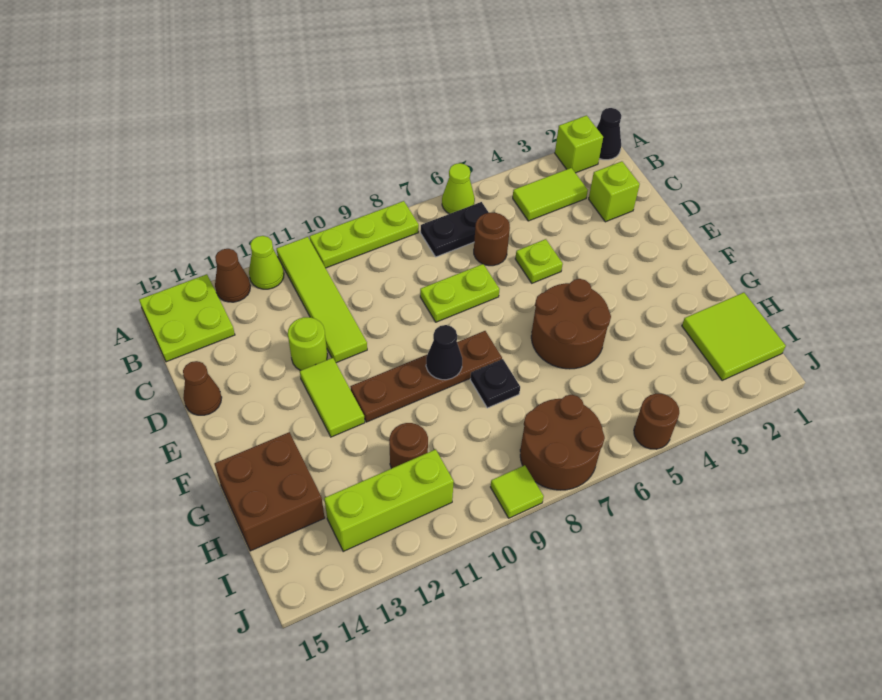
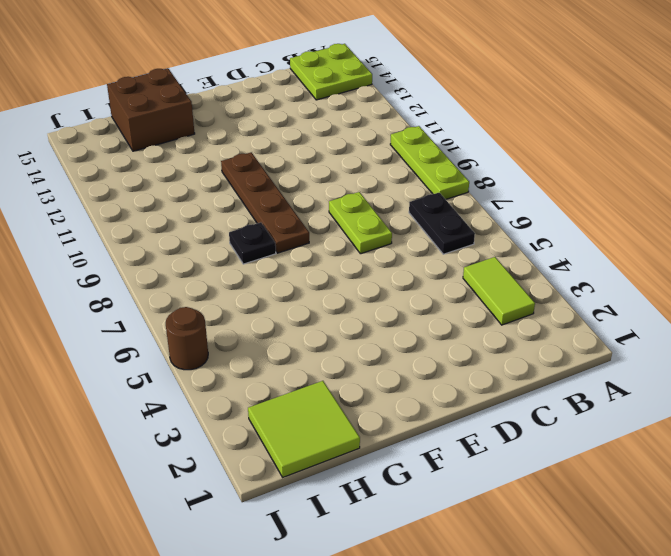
none -> black 1x1 cone [596,108,621,160]
none -> lime 1x1 brick [555,115,603,173]
none -> lime 1x1 cone [442,163,475,214]

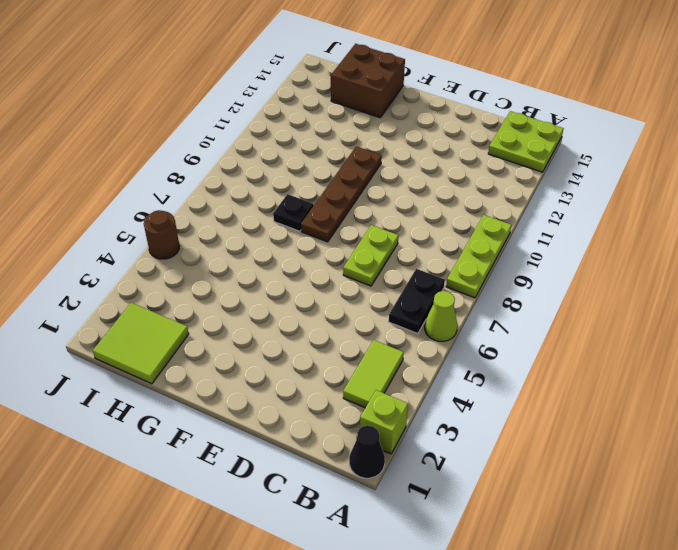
none -> lime 1x4 tile [277,237,367,363]
none -> lime 1x1 cone [249,236,284,289]
none -> brown 1x1 cone [215,249,250,302]

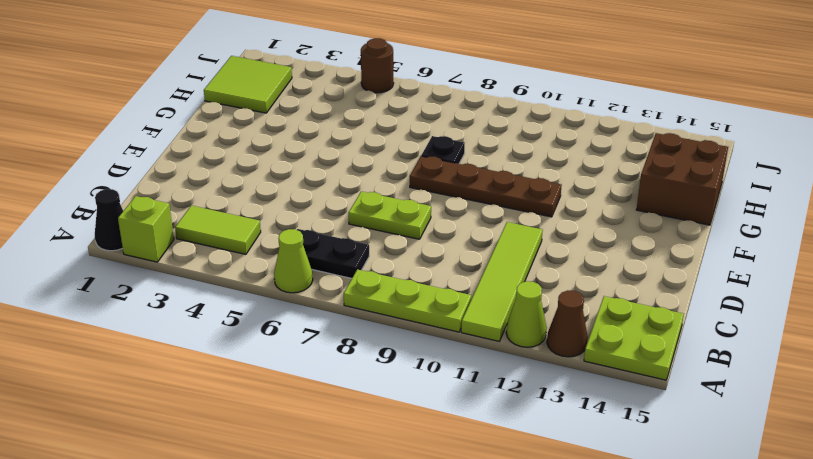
none -> lime 1x1 brick [589,161,640,222]
none -> brown 1x1 round brick [474,213,510,266]
none -> lime 1x1 plate [515,239,563,283]

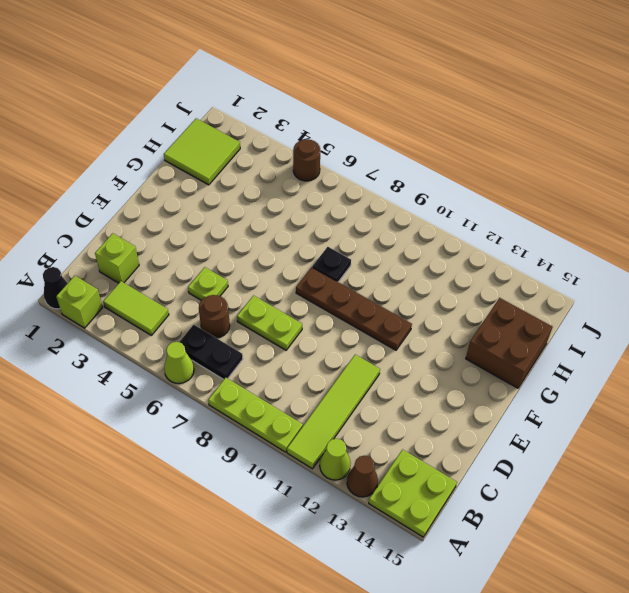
none -> lime 1x1 round brick [288,317,327,371]
none -> brown 1x1 cone [183,361,222,415]
none -> lime 1x2 tile [300,358,365,437]

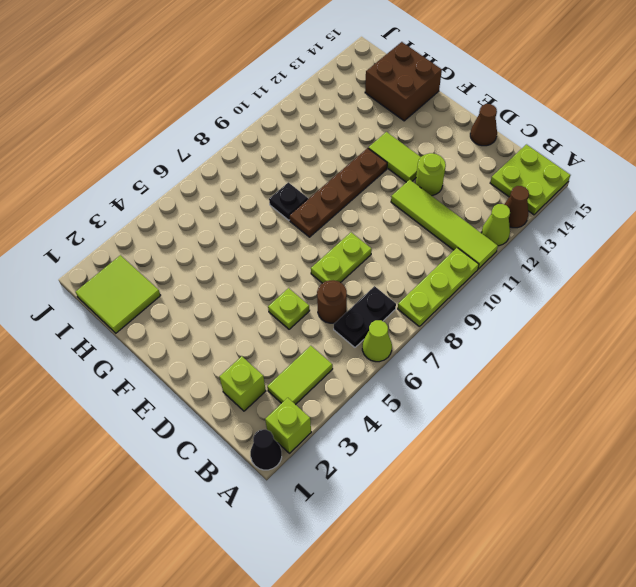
none -> brown 2x2 round brick [531,279,611,369]
none -> brown 1x1 round brick [389,423,428,468]
none -> brown 2x2 round brick [520,395,605,490]

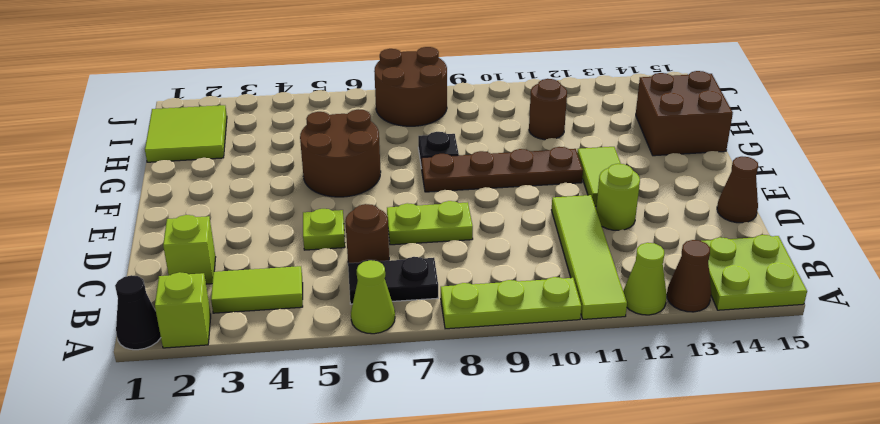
none -> lime 1x3 brick [324,449,454,551]
none -> brown 1x1 round brick [634,394,679,449]
none -> lime 1x1 tile [491,465,544,518]

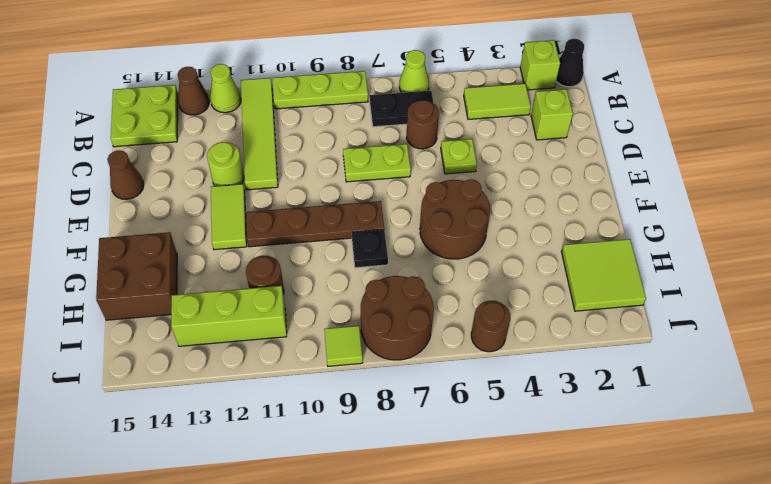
none -> black 1x1 cone [426,325,462,380]

